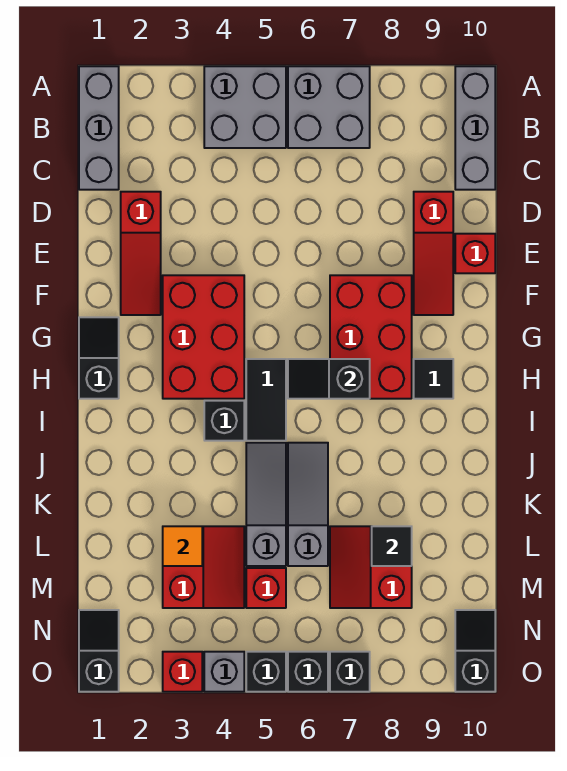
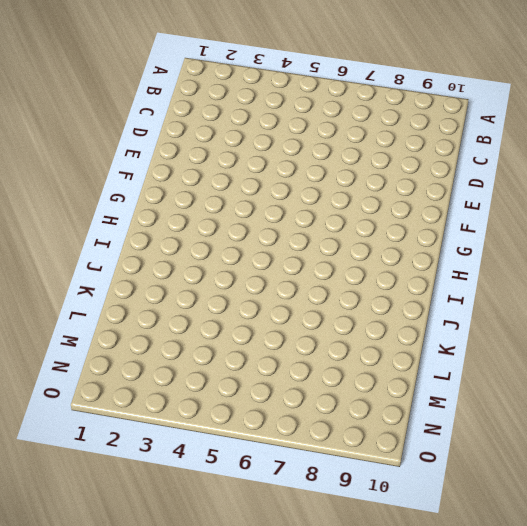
none -> grey 1x3 brick [79,66,119,190]
none -> grey 2x2 brick [204,66,286,148]
none -> grey 2x2 brick [288,66,370,148]

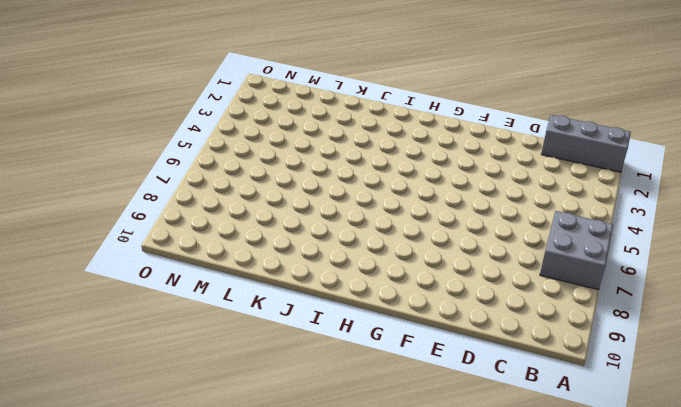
none -> grey 2x2 brick [204,66,286,148]
none -> grey 1x3 brick [455,66,495,190]
none -> red 1x3 slope [121,192,161,315]

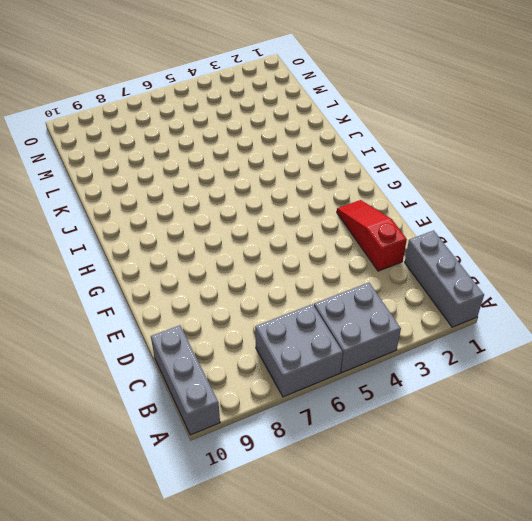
none -> red 1x3 slope [414,192,453,315]
none -> red 1x1 brick [455,234,495,273]
none -> red 2x3 brick [163,275,244,399]

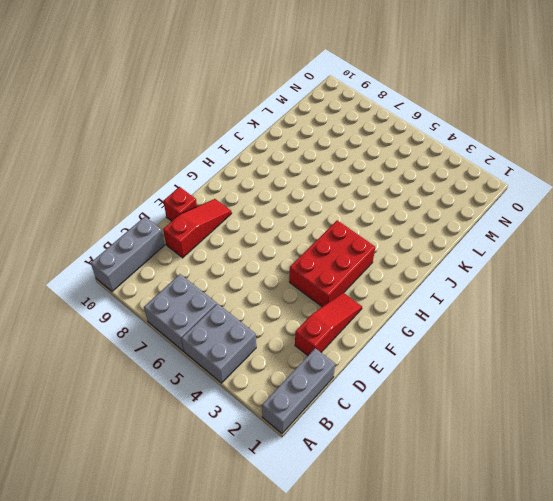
none -> red 2x3 brick [330,275,412,399]
none -> black 1x2 slope [79,317,119,399]
none -> black 1x2 tile [246,359,286,441]

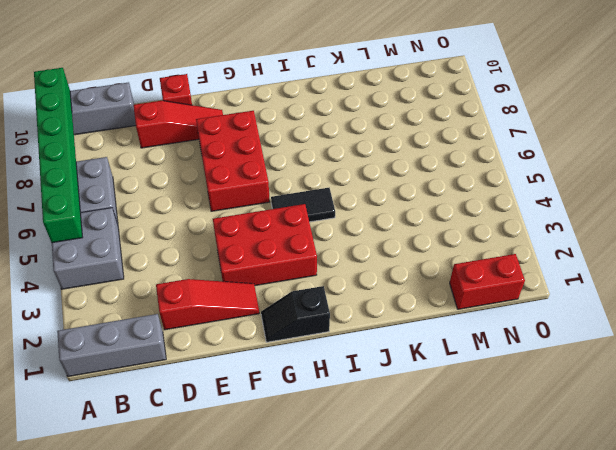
green 1x6 brick [34,68,82,243] -> none
red 2x3 brick [196,111,270,211] -> red 2x3 brick turned to [330,275,412,399]
red 1x2 brick [450,254,525,309] -> black 1x2 slope [79,610,119,692]
none -> black 1x1 tile [414,359,453,399]
none -> black 1x1 brick [204,401,244,441]
none -> grey 1x3 slope [246,443,286,566]

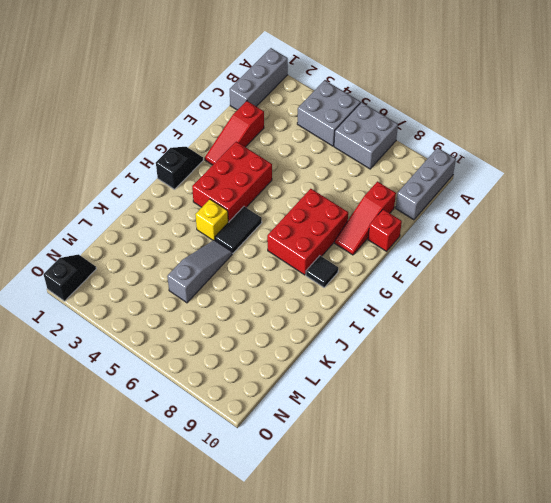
yellow 1x1 brick [195,199,228,240] -> black 1x1 brick [204,401,244,441]
none -> grey 1x3 slope [288,443,328,566]
none -> red 2x2 slope [163,526,244,608]
none -> red 2x2 slope [330,526,412,608]

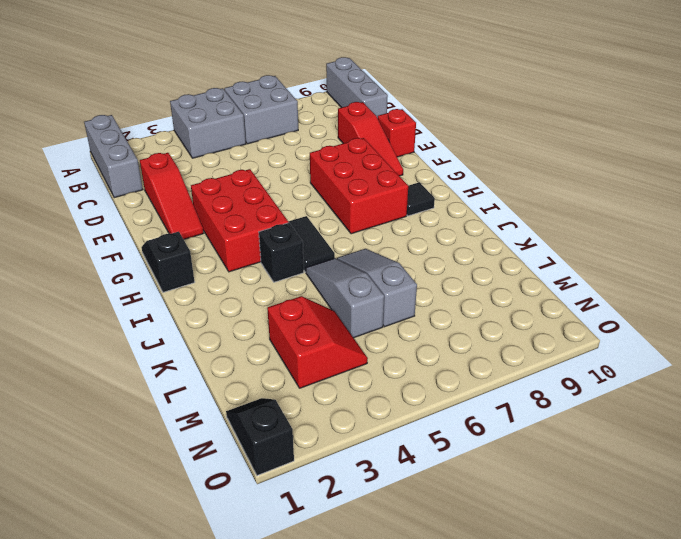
none -> red 2x2 slope [330,526,412,608]
none -> red 1x1 brick [246,568,286,608]
none -> black 1x2 slope [455,610,495,692]

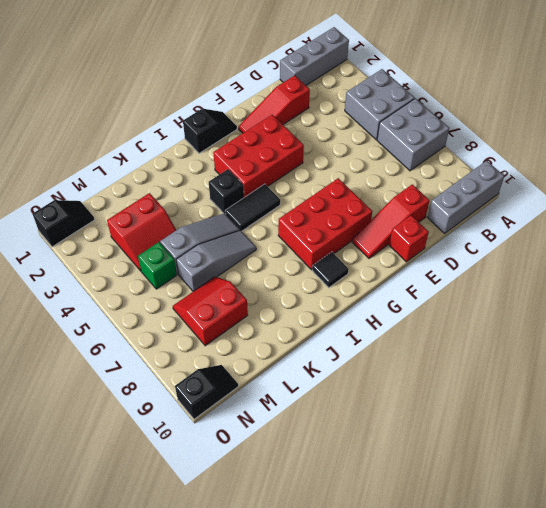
green 1x1 brick [138,242,177,289] -> red 1x1 brick [246,568,286,608]
none -> red 1x1 brick [163,652,202,692]
none -> grey 1x1 brick [204,652,244,692]
none -> black 1x1 brick [246,652,286,692]

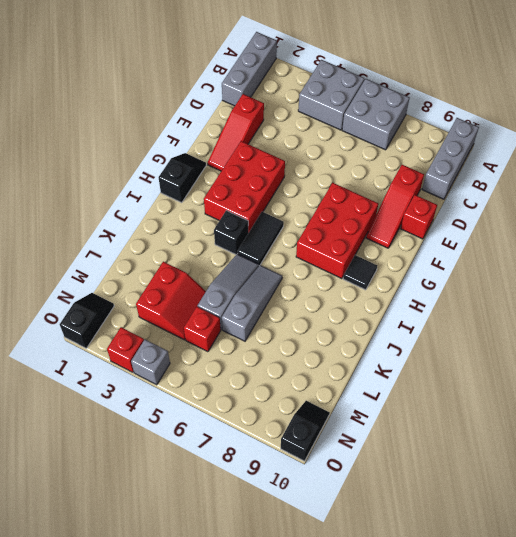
none -> red 2x2 slope [330,526,412,608]
none -> black 1x1 brick [246,652,286,692]
none -> black 1x1 brick [288,652,328,692]

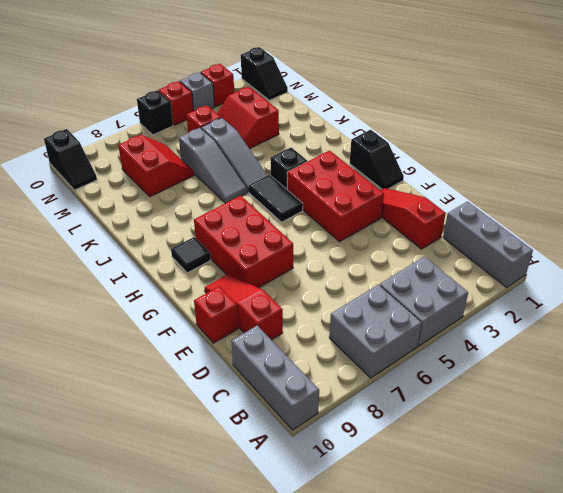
red 1x1 brick [159,81,194,125] -> black 1x1 brick [246,652,286,692]
none -> black 1x1 brick [330,652,370,692]
none -> black 1x2 slope [288,359,370,399]
none -> orange 1x1 tile [163,526,202,566]

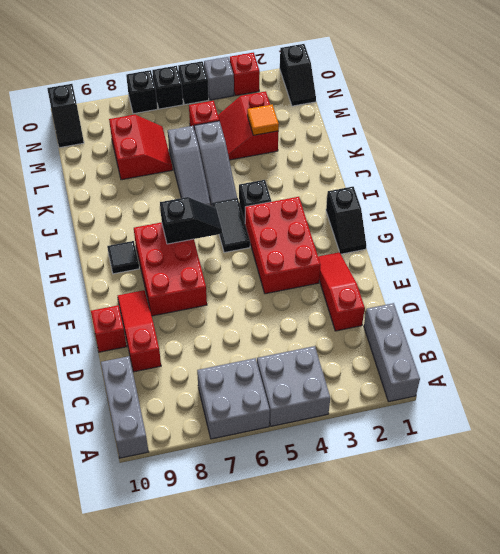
none -> black 1x1 tile [372,526,412,566]

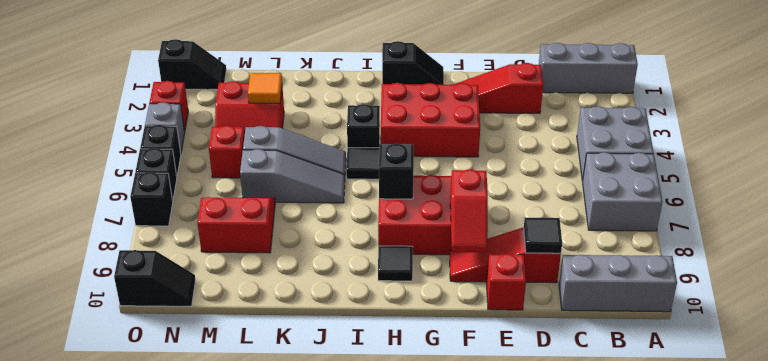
black 1x1 tile [524,218,562,253] -> black 1x1 tile moved to [372,526,412,566]
red 1x2 slope [450,169,488,252] -> none

